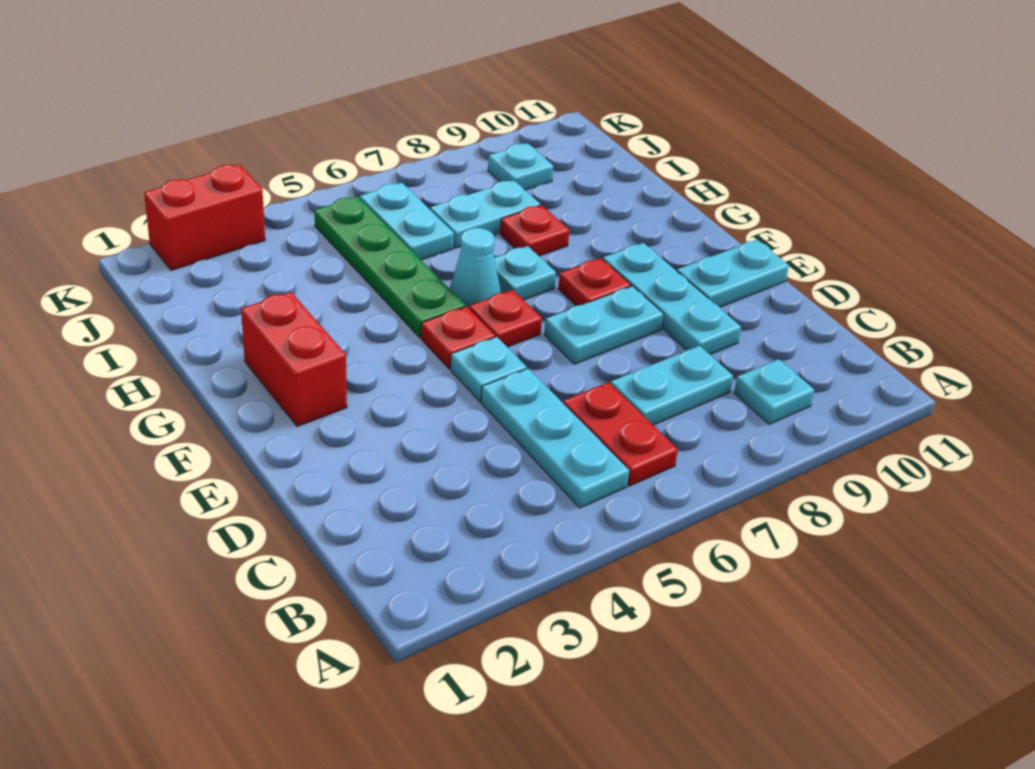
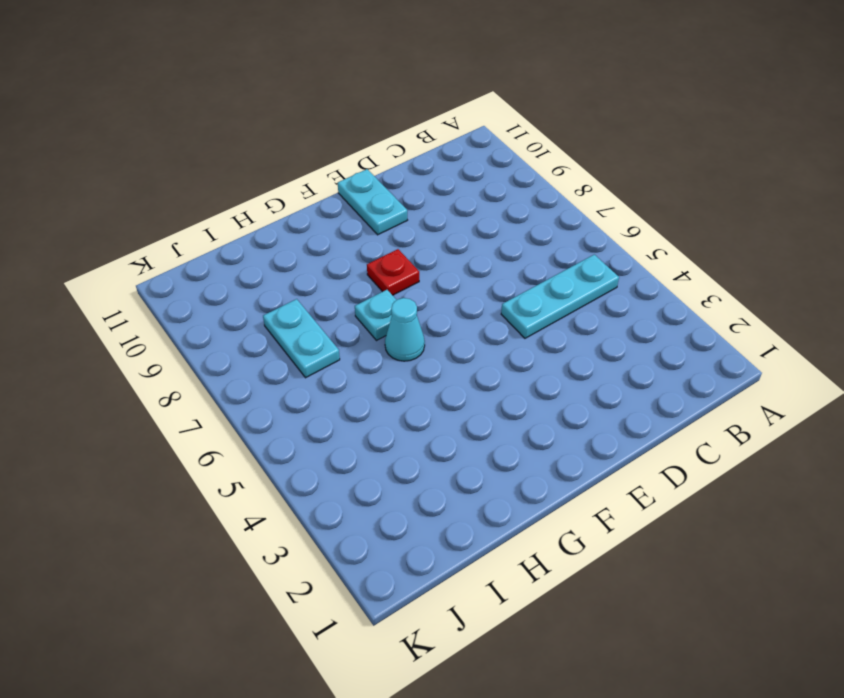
none -> red 1x2 plate [563,382,678,486]
none -> cyan 1x1 plate [734,359,814,425]
none -> cyan 1x2 plate [611,346,733,425]

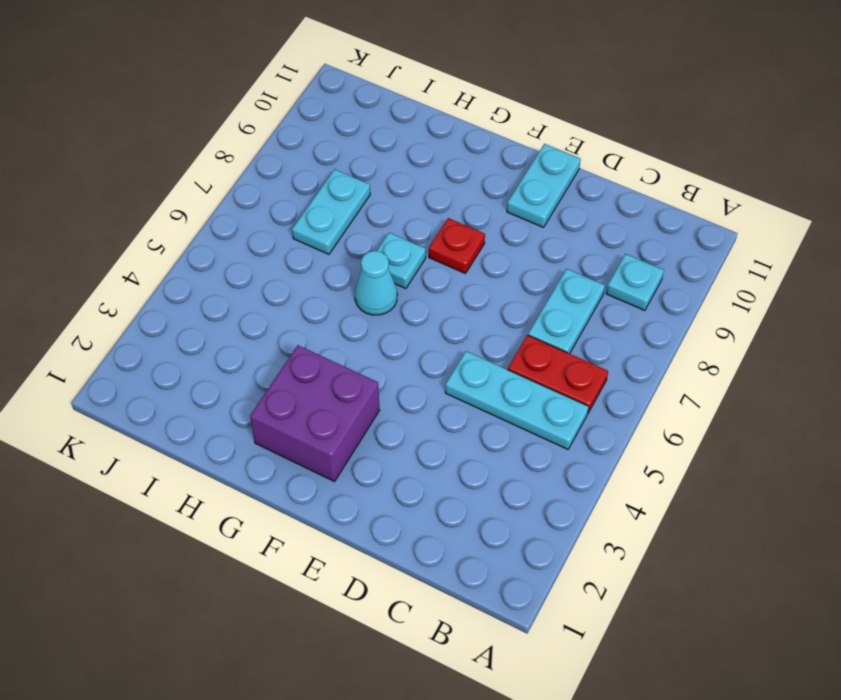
purple 2x2 brick [250,345,380,482] -> red 1x2 brick [241,292,347,427]
none -> cyan 1x3 plate [603,243,741,355]
none -> cyan 1x1 plate [451,337,527,401]
none -> cyan 1x2 plate [544,286,664,364]

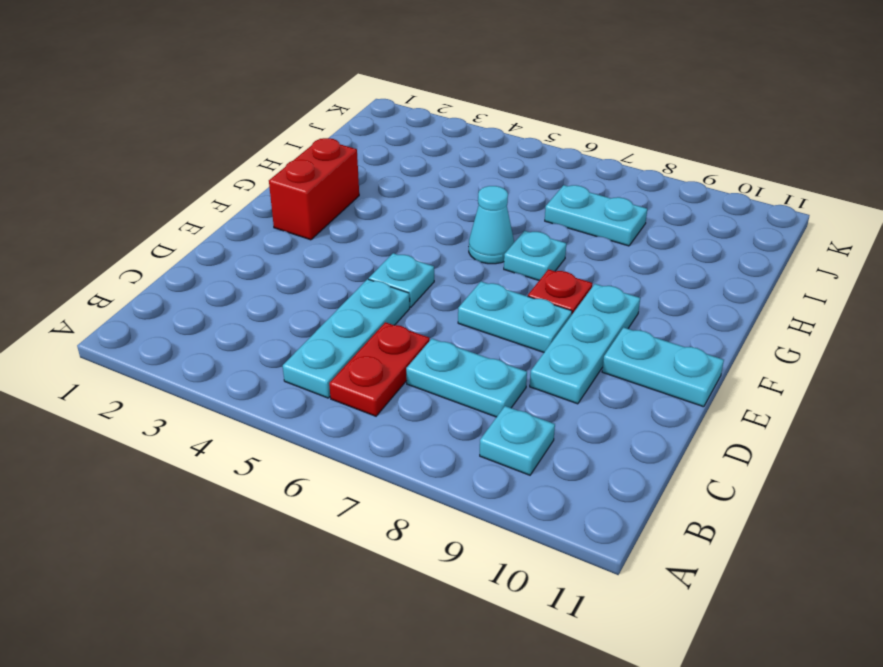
none -> red 1x1 plate [421,306,495,369]
none -> red 1x1 plate [469,290,542,347]
none -> green 1x4 plate [314,197,465,338]

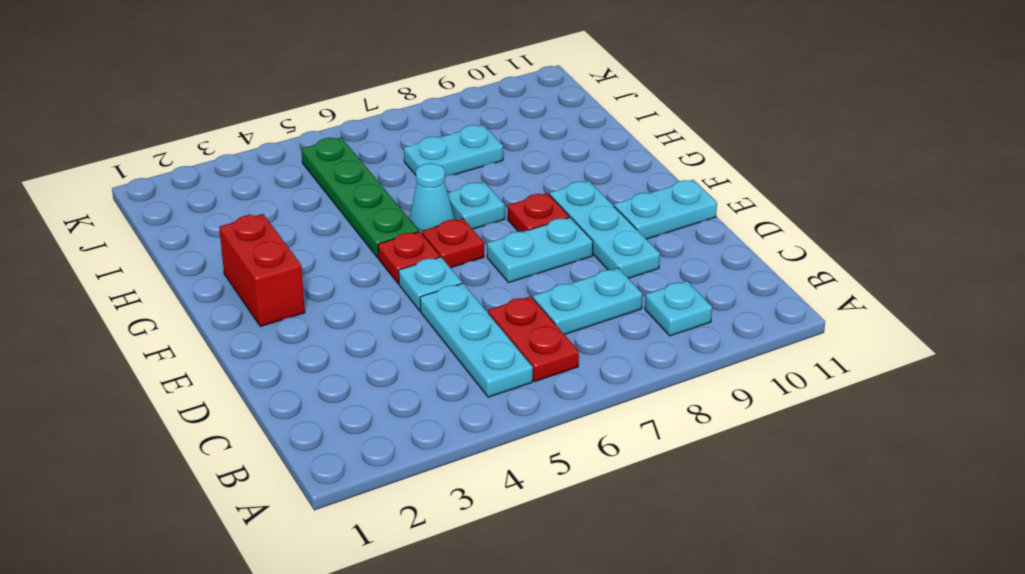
none -> red 1x1 plate [500,205,569,256]
none -> cyan 1x2 plate [360,183,454,260]
none -> cyan 1x1 plate [488,143,553,190]

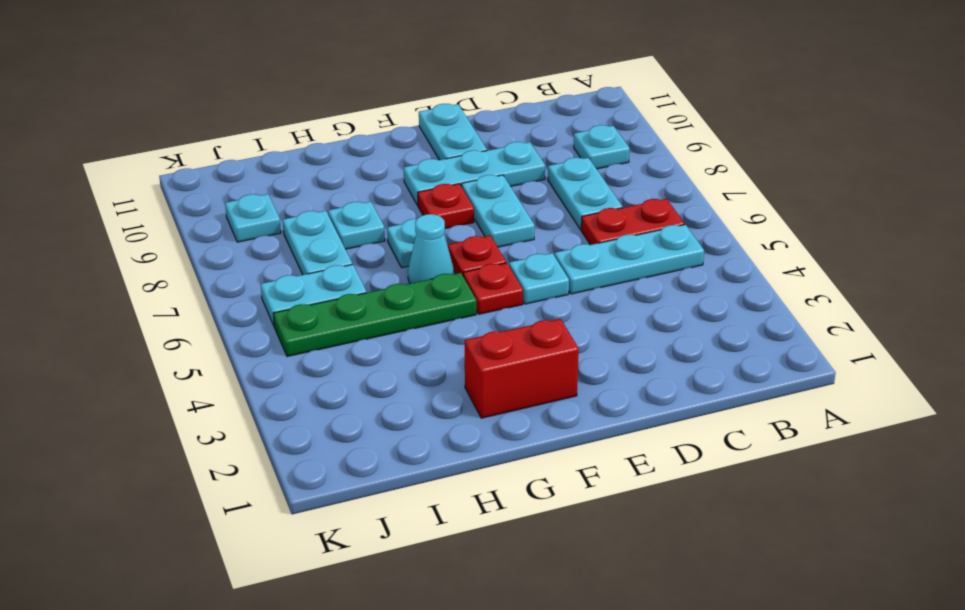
cyan 1x1 plate [328,202,385,249] -> red 1x1 plate [500,205,569,256]
none -> red 1x2 brick [144,164,265,270]

